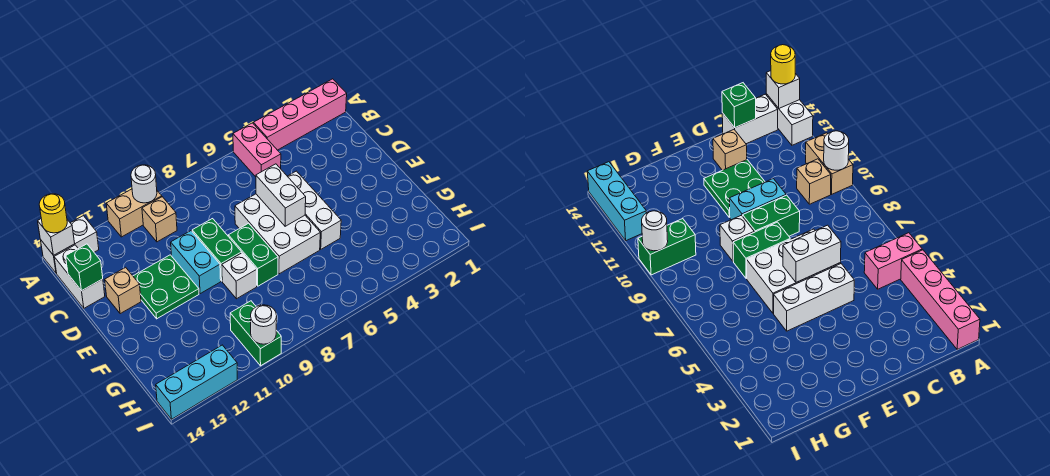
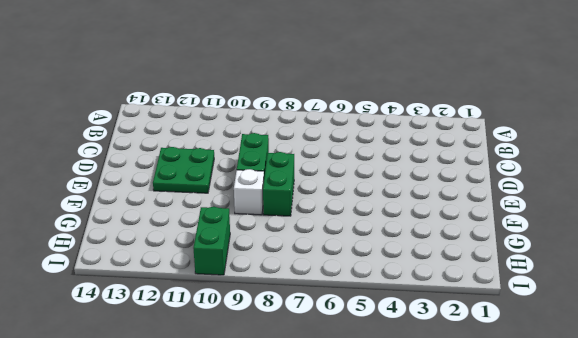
none -> pink 1x4 brick [253,79,347,150]
none -> pink 1x2 brick [233,123,281,177]
none -> tan 1x2 brick [106,189,162,237]

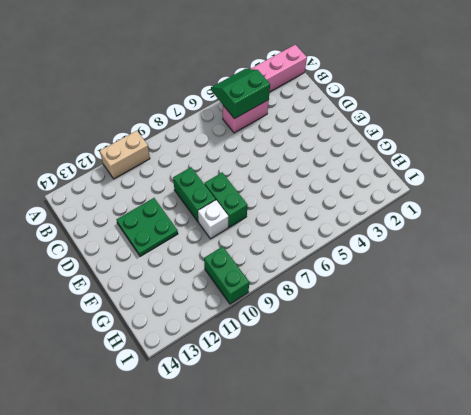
green 2x2 slope [211,69,270,119] -> none
pink 1x2 brick [223,100,269,133] -> pink 1x2 brick turned to [233,123,281,177]
none -> white 1x2 brick [40,216,99,273]
none -> tan 1x1 brick [142,197,177,242]
none -> white 1x2 brick [54,245,105,308]

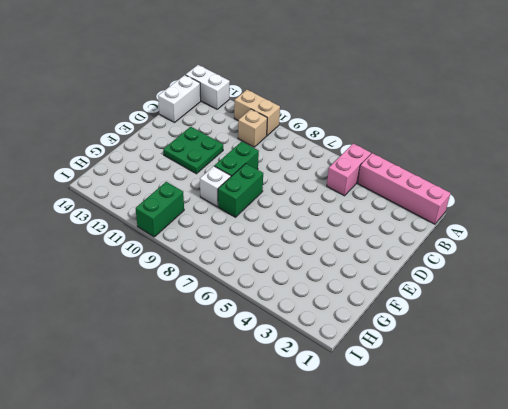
none -> white 1x3 brick [287,171,341,249]
none -> white 2x3 brick [235,194,320,274]
none -> cyan 1x2 brick [171,231,221,294]

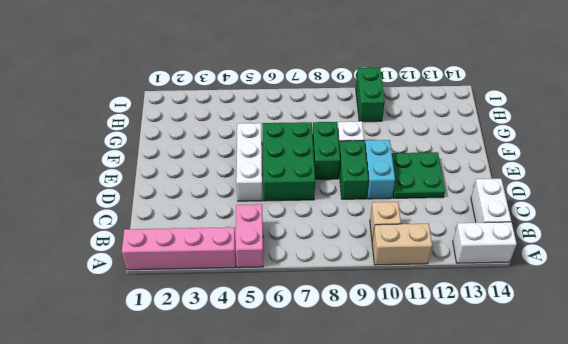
green 2x3 brick [262,122,315,201] -> white 2x3 brick [235,194,320,274]
none -> tan 1x1 brick [105,267,141,314]
none -> cyan 1x3 brick [156,345,237,419]
none -> white 1x1 round brick [131,165,157,203]

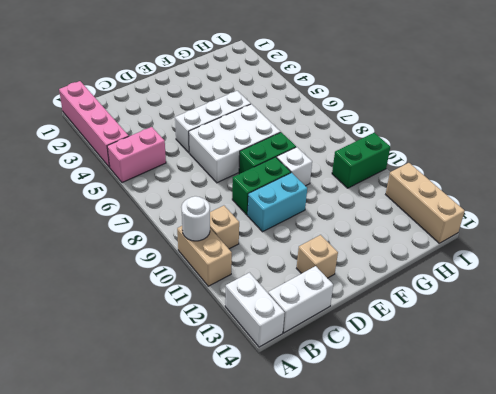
tan 1x3 brick [386,163,465,243] -> cyan 1x3 brick [156,345,237,419]
none -> green 2x2 plate [133,255,199,319]
none -> white 1x1 brick [38,219,75,256]
none -> green 1x1 brick [66,244,103,291]

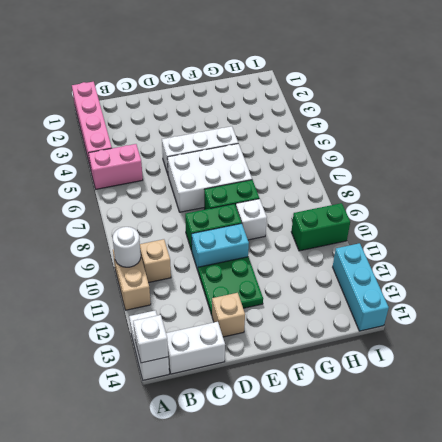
none -> green 1x1 brick [66,244,103,291]
none -> white 1x2 brick [256,164,306,226]
none -> white 1x1 round brick [251,305,277,344]

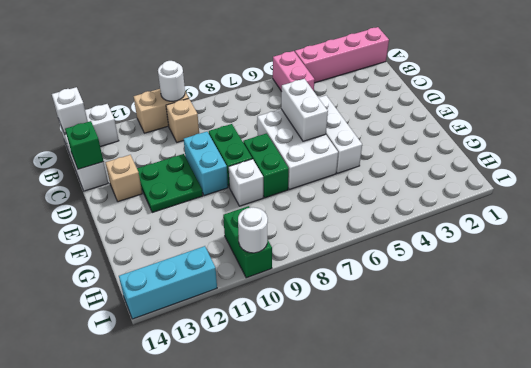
none -> yellow 1x1 round brick [39,194,67,233]

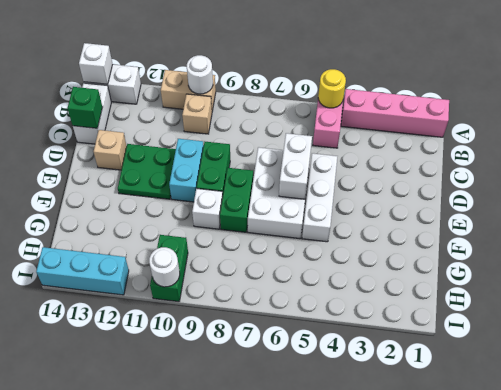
yellow 1x1 round brick [318,69,346,108] -> yellow 1x1 round brick moved to [39,194,67,233]

